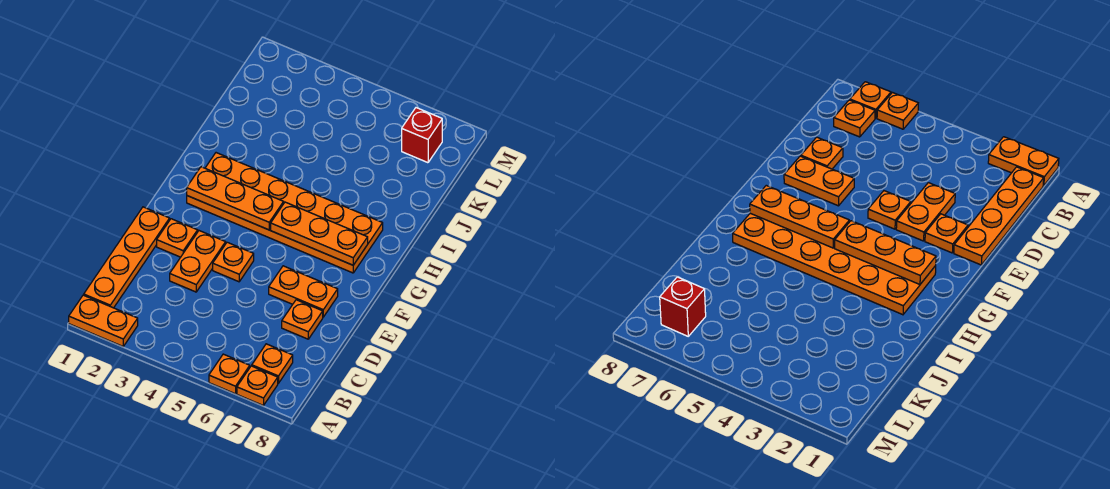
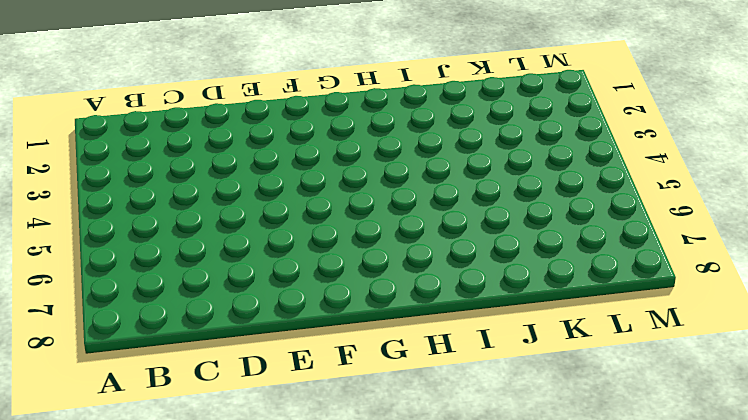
none -> orange 1x2 plate [69,295,138,346]
none -> orange 1x1 plate [209,354,250,394]
none -> orange 1x1 plate [237,366,278,406]

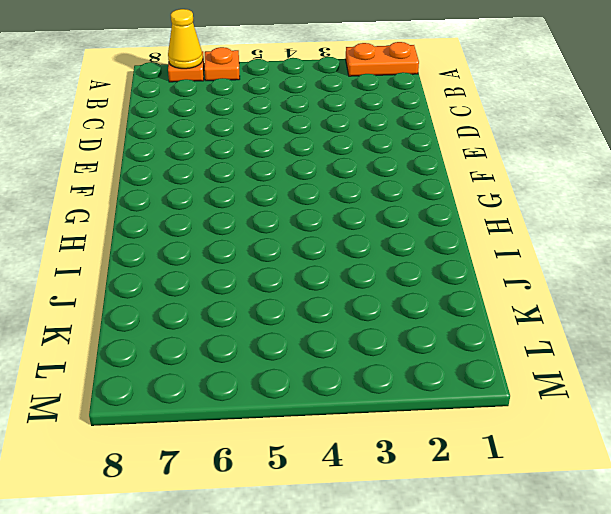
yellow 1x1 cone [168,9,203,69] -> none
none -> orange 1x4 plate [84,207,170,308]
none -> orange 1x1 plate [252,344,293,383]
none -> orange 1x2 plate [170,231,226,292]

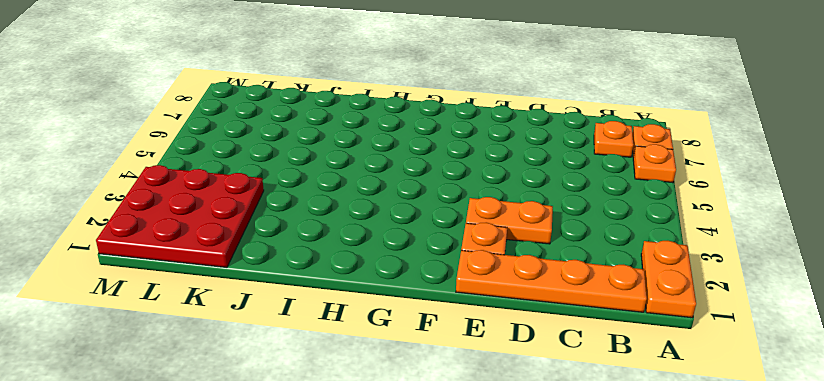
red 3x3 plate [96,165,264,267] -> none
none -> orange 1x1 plate [282,300,323,339]
none -> orange 1x1 plate [213,242,254,282]
none -> orange 1x2 plate [269,266,338,317]

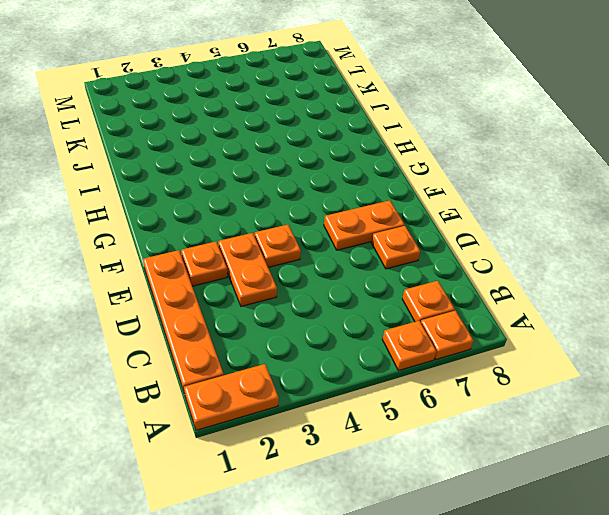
none -> orange 2x6 plate [187,153,383,273]
none -> red 1x1 brick [402,108,442,163]
none -> orange 1x3 plate [187,167,284,230]

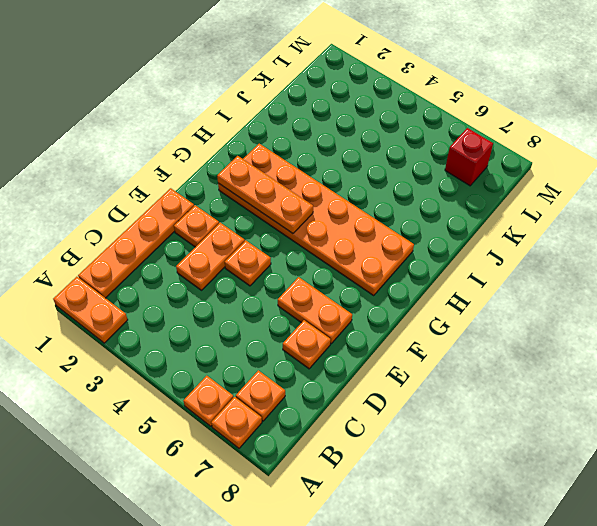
none -> orange 1x3 plate [271,202,368,265]

